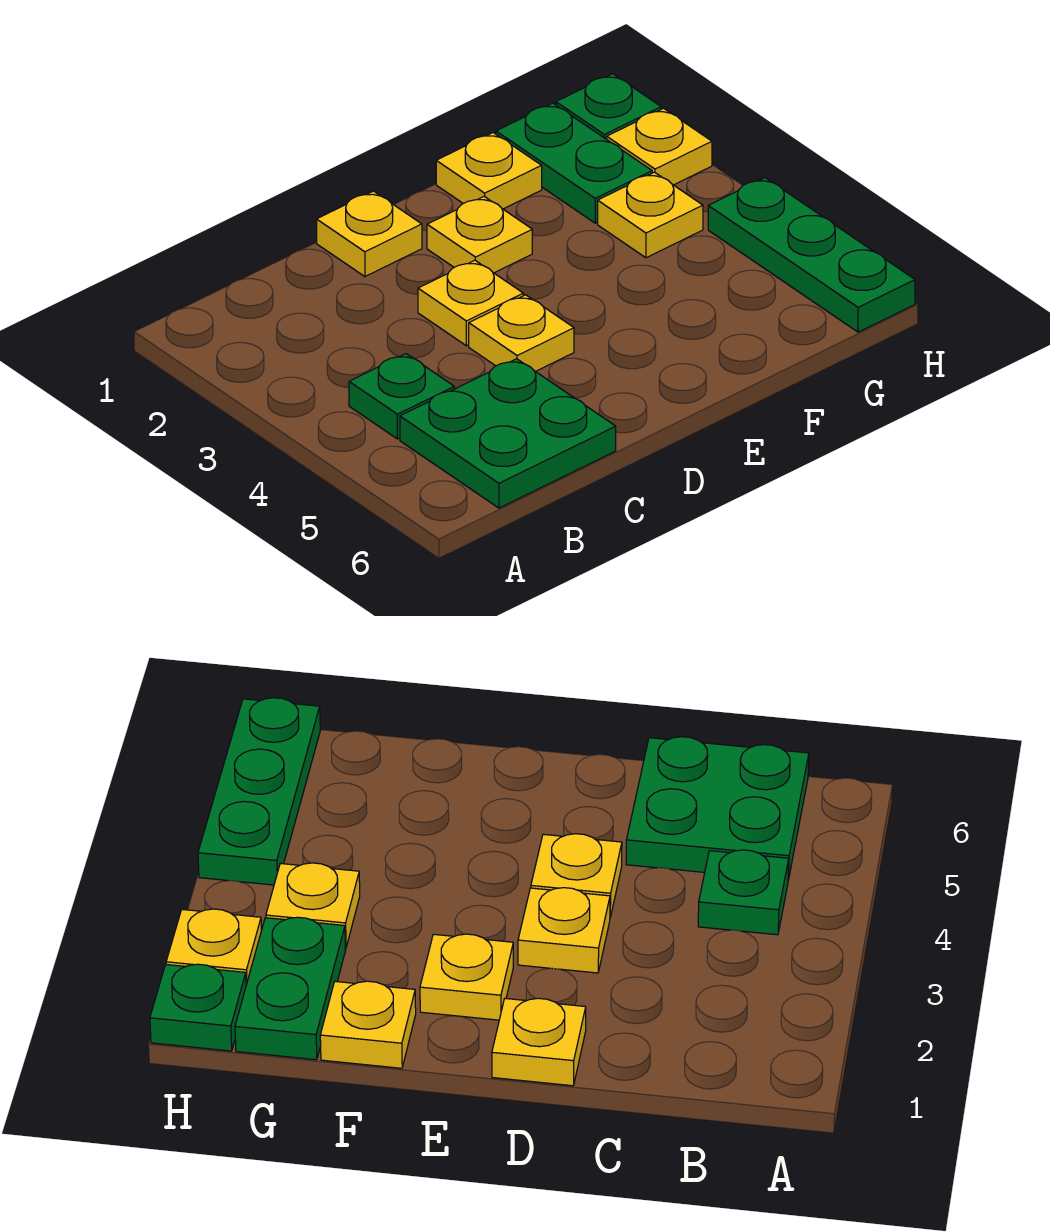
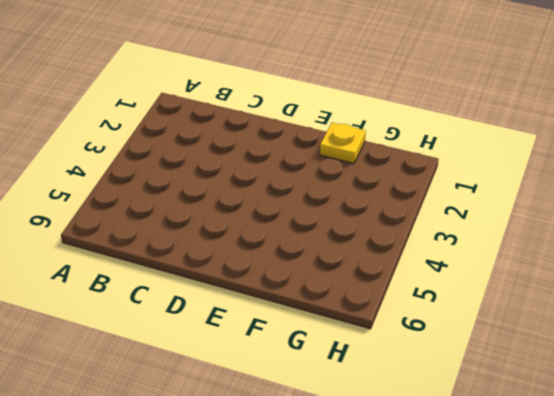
none -> green 1x1 plate [349,354,454,439]
none -> green 2x2 plate [400,359,616,508]
none -> yellow 1x1 plate [317,191,422,277]

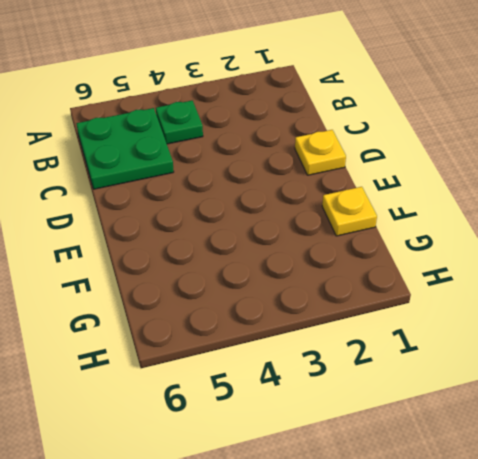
none -> yellow 1x1 plate [418,260,523,346]
none -> yellow 1x1 plate [469,295,574,372]
none -> yellow 1x1 plate [427,196,532,273]

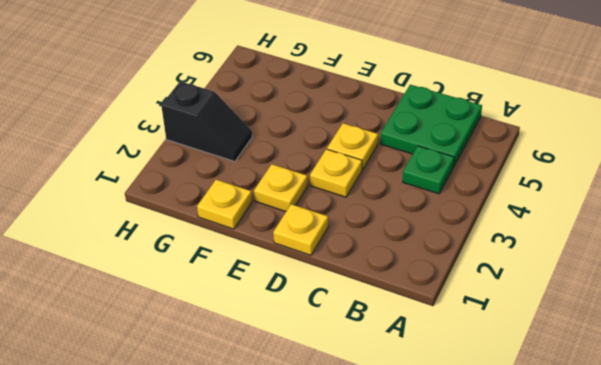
black 1x2 slope [161,81,252,162] -> yellow 1x1 plate [598,172,703,258]
none -> green 1x2 plate [496,103,652,223]
none -> green 1x1 plate [556,74,661,139]
none -> yellow 1x1 plate [607,108,712,185]

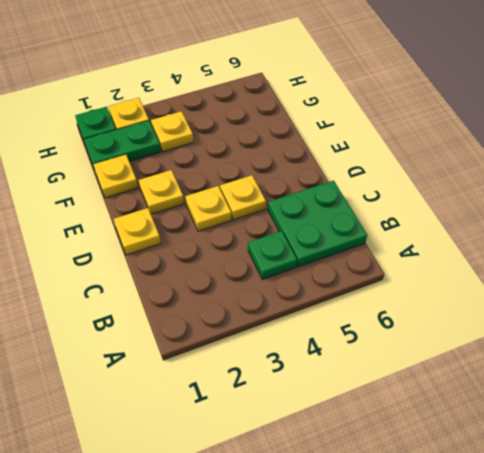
none -> green 1x3 plate [708,178,915,332]

